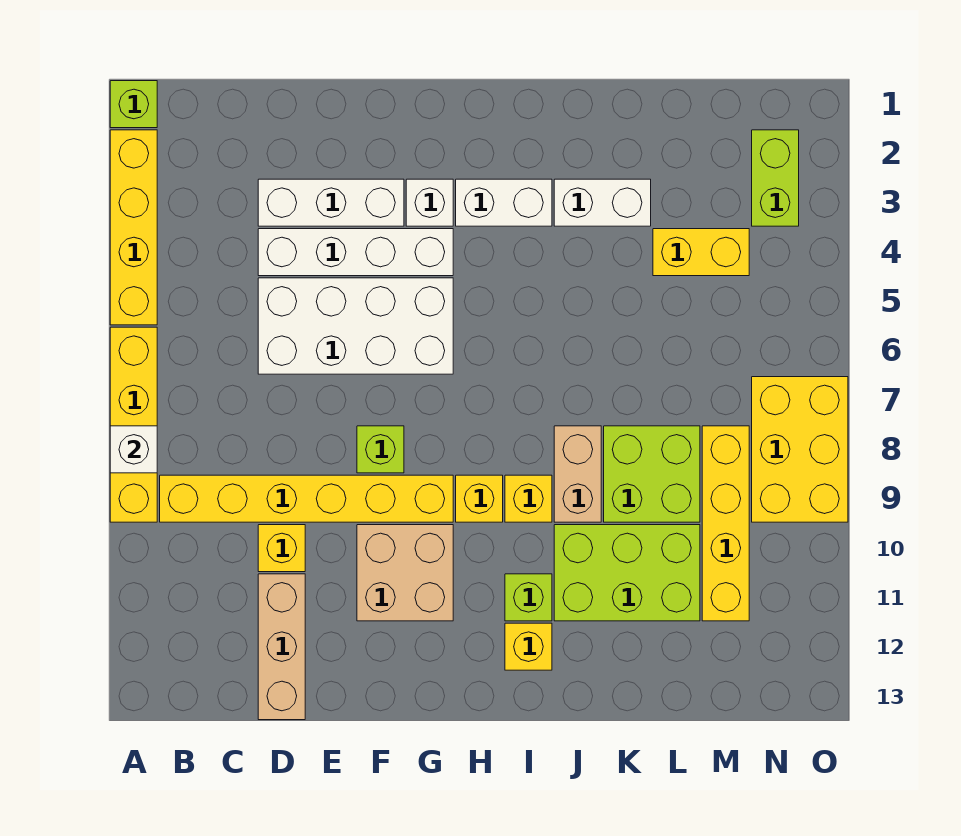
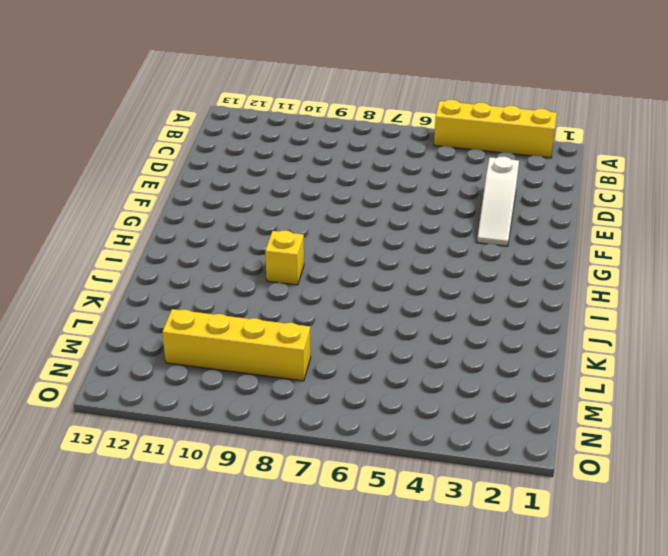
white 1x3 slope [477,157,519,246] -> white 1x3 brick [258,179,404,226]
none -> lime 1x1 brick [110,81,157,128]
none -> yellow 1x4 brick [110,327,157,522]
none -> yellow 1x6 brick [160,475,453,522]

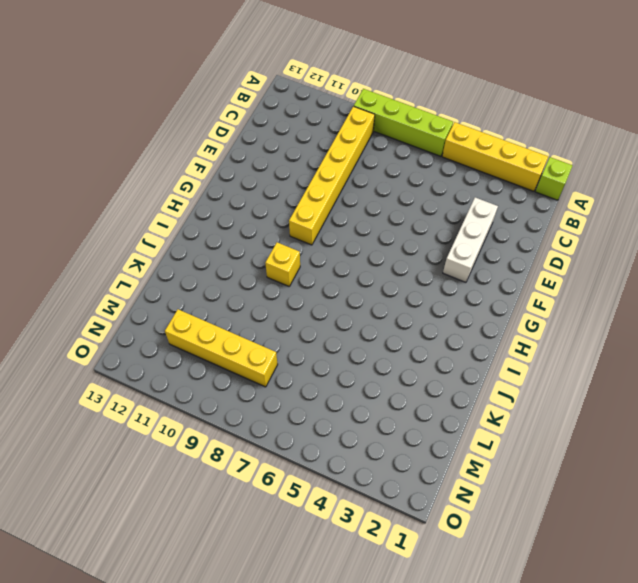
lime 1x4 brick [354,89,453,156] -> yellow 1x4 brick [110,327,157,522]
none -> white 1x4 brick [258,229,453,276]
none -> white 2x4 brick [258,278,453,374]
none -> yellow 1x1 brick [258,525,305,572]

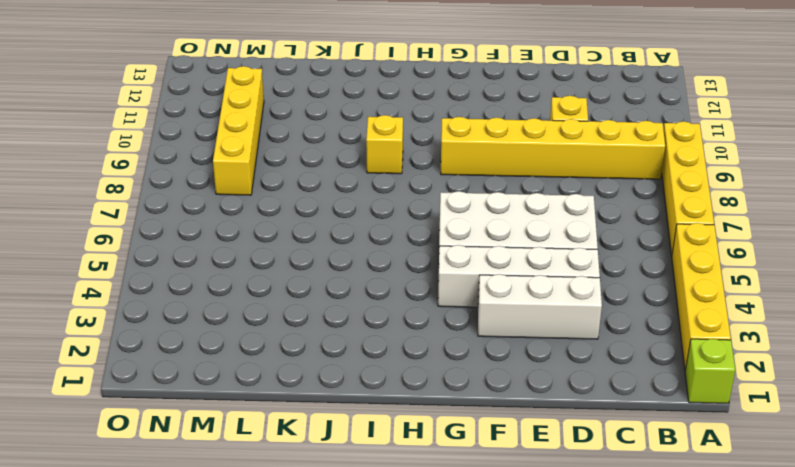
none -> tan 1x3 brick [258,574,305,720]
none -> lime 1x1 brick [357,426,404,473]
none -> tan 2x2 brick [357,525,453,621]

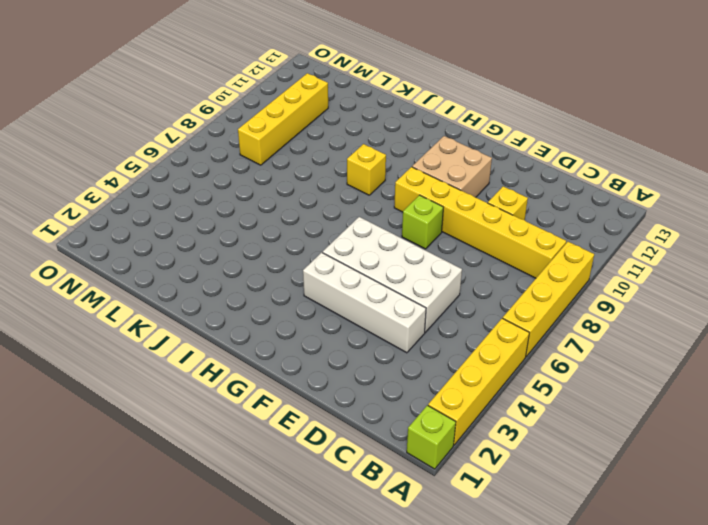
none -> white 1x3 brick [258,179,404,226]
none -> tan 1x3 brick [258,574,305,720]
none -> white 1x1 brick [406,179,453,226]

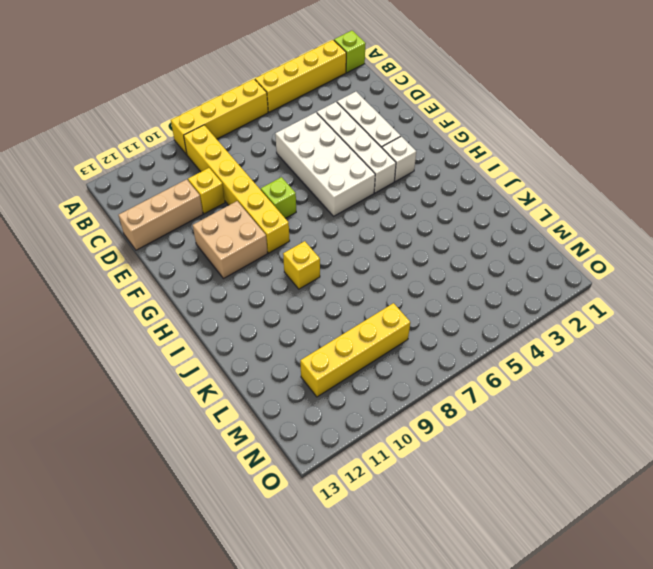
none -> white 1x2 brick [456,179,552,226]
none -> yellow 1x1 brick [456,475,503,522]
none -> lime 1x1 brick [505,574,552,621]

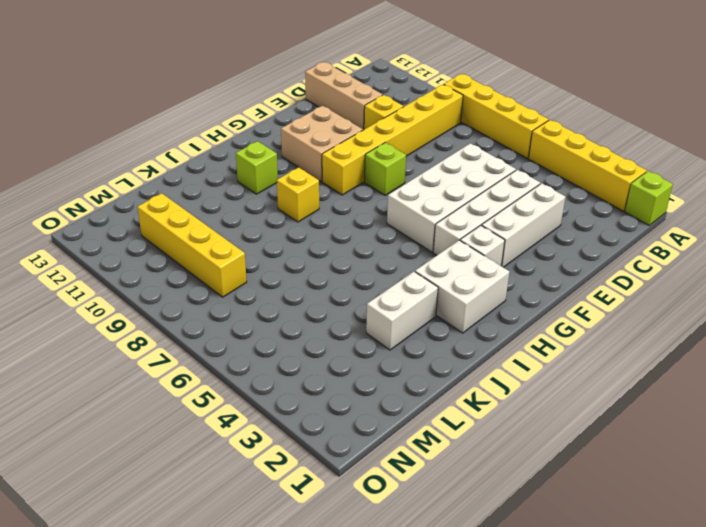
white 2x2 brick [415,240,509,333] -> white 1x2 brick [456,179,552,226]
none -> yellow 1x1 brick [456,475,503,522]
none -> yellow 1x1 brick [505,623,552,670]
none -> tan 1x2 brick [554,426,601,522]

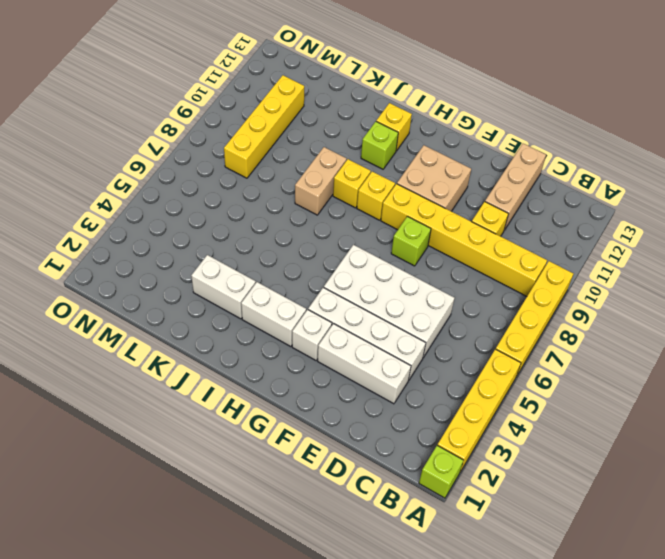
none -> lime 2x3 brick [554,525,700,621]
none -> lime 2x2 brick [604,426,700,522]
none -> yellow 1x2 brick [653,229,749,276]

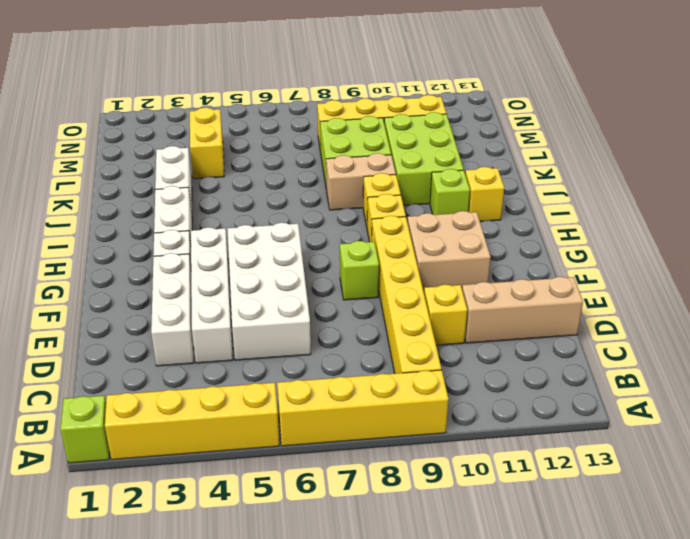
none -> lime 1x2 brick [752,130,799,226]
none -> yellow 2x3 brick [752,377,848,522]
none -> white 1x1 brick [110,426,157,473]

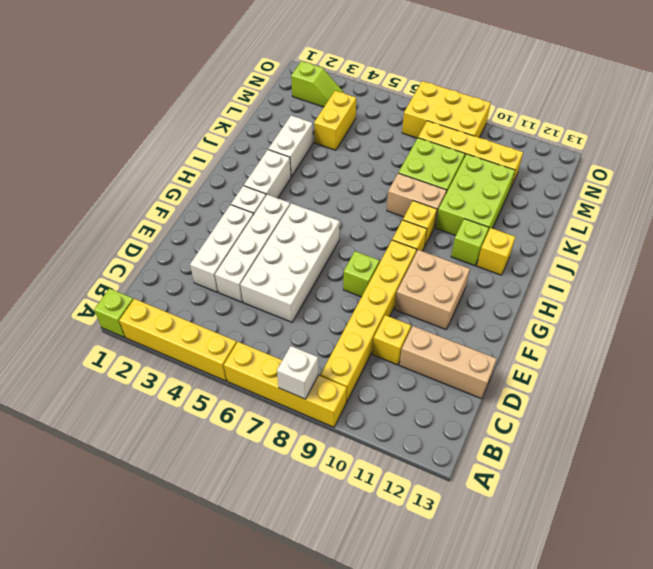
lime 1x2 slope [291,61,343,107] -> lime 1x2 brick [752,130,799,226]

